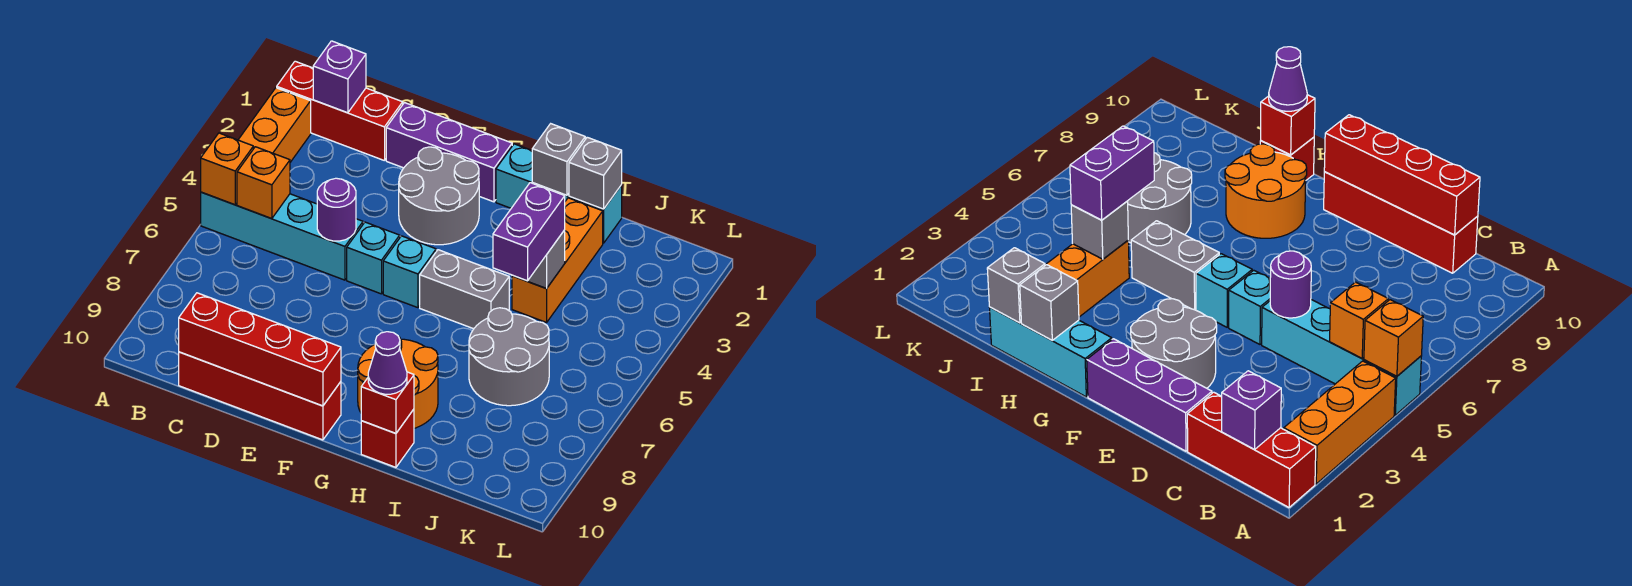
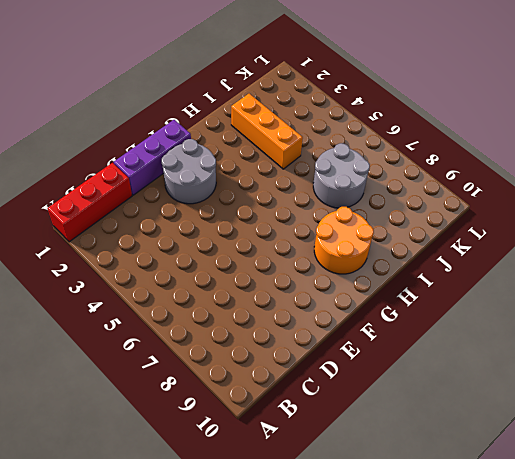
none -> orange 1x3 brick [238,88,311,162]
none -> cyan 1x4 brick [201,192,363,280]
none -> red 1x4 brick [179,352,341,440]

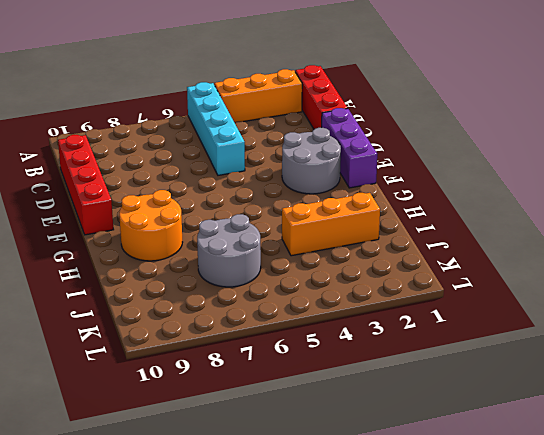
none -> cyan 1x1 brick [347,222,400,294]
none -> cyan 1x1 brick [383,236,436,308]
none -> cyan 1x3 brick [496,144,622,243]

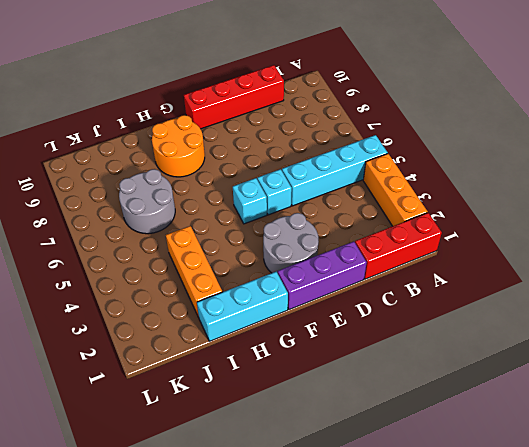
none -> grey 1x2 brick [420,250,509,329]
none -> red 1x1 brick [361,409,414,467]
none -> orange 1x1 brick [201,133,253,205]

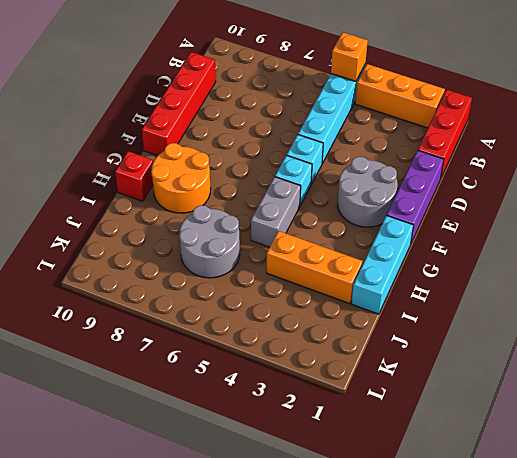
none -> purple 1x1 brick [313,41,366,113]
none -> orange 1x1 brick [237,147,290,219]
none -> red 1x4 brick [179,293,341,406]

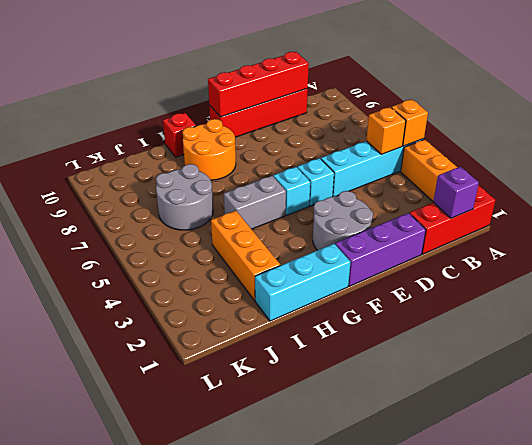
none -> purple 1x1 round brick [317,178,356,241]
none -> grey 1x1 brick [532,124,585,195]
none -> red 1x1 brick [361,372,414,433]

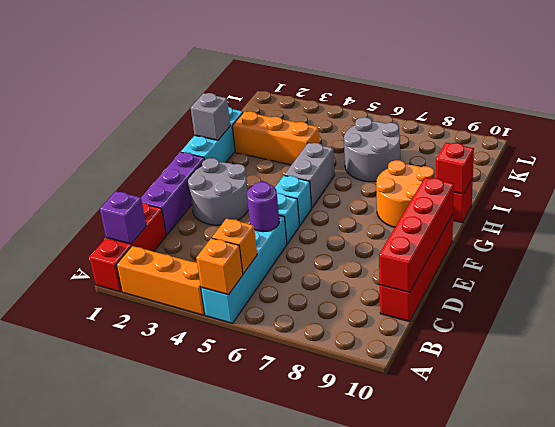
none -> grey 1x1 brick [569,137,622,209]
none -> grey 1x1 brick [512,230,565,289]
none -> purple 1x1 cone [368,332,407,394]

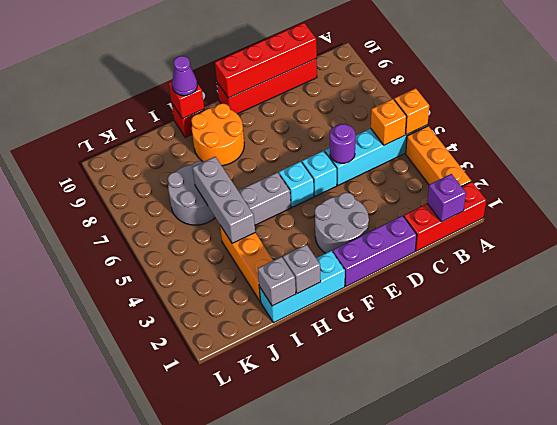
grey 1x3 brick [192,157,255,243] -> grey 1x1 brick [512,230,565,289]
none -> purple 1x2 brick [493,183,565,281]

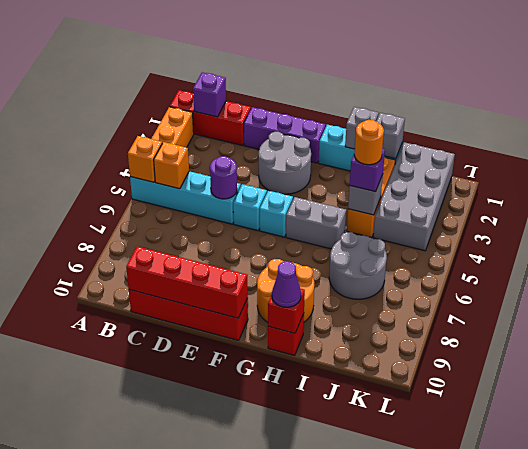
purple 1x1 brick [350,149,385,192] -> purple 1x2 brick [493,183,565,281]
orange 1x1 round brick [354,120,384,165] -> none
grey 2x4 brick [373,142,455,251] -> none

